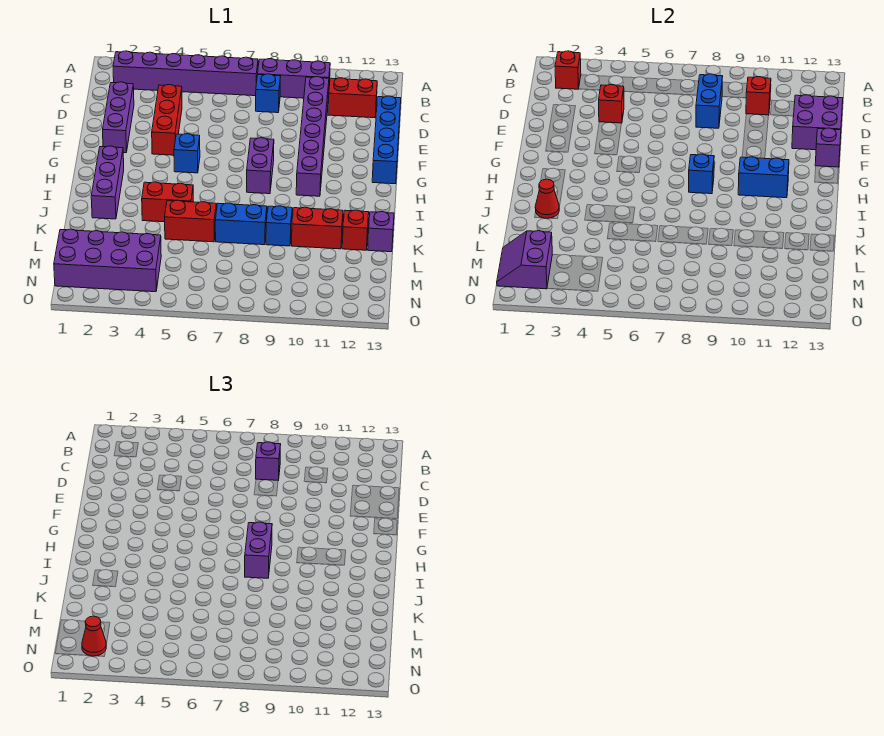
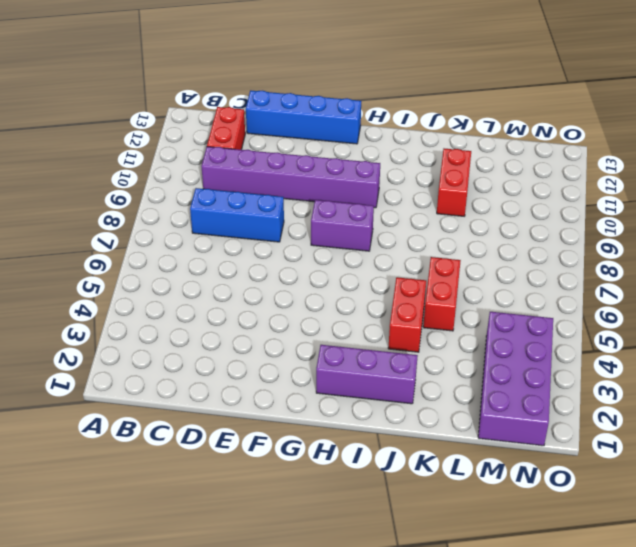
blue 1x3 brick [190,188,284,242] -> blue 1x1 brick [256,74,281,113]
none -> purple 1x6 brick [113,51,258,96]
none -> purple 1x3 brick [258,59,330,98]
none -> purple 1x3 brick [103,82,134,153]
none -> red 1x3 brick [152,85,182,155]

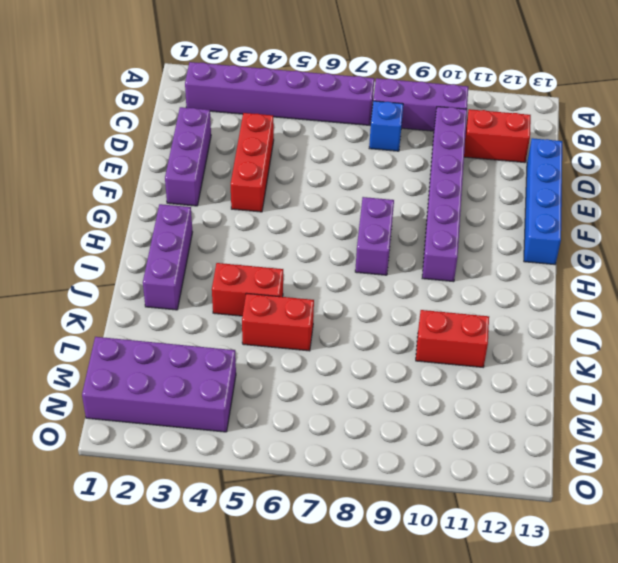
none -> blue 1x1 brick [174,134,200,173]
none -> blue 1x2 brick [215,203,267,245]
none -> blue 1x1 brick [266,206,292,246]
none -> red 1x1 brick [342,210,369,250]

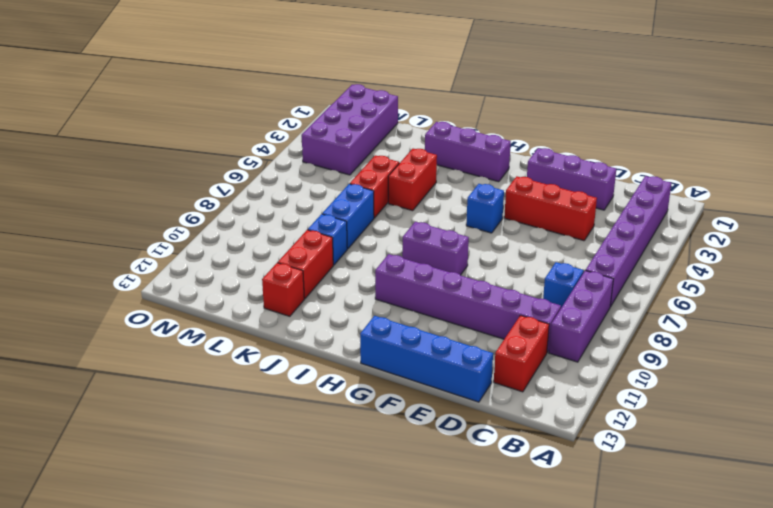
none -> purple 1x1 brick [368,212,394,252]
none -> red 1x1 brick [555,51,581,89]
none -> blue 1x2 brick [696,74,723,128]
none -> red 1x1 brick [746,77,771,115]

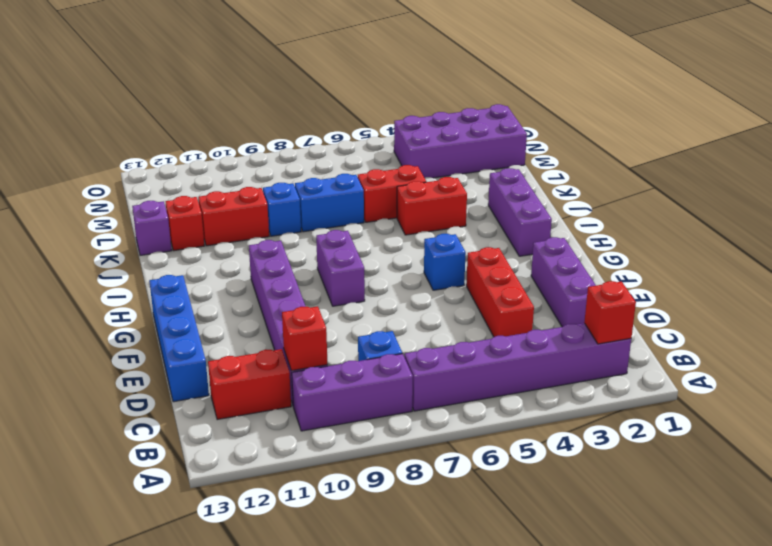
none -> blue 1x2 brick [696,74,723,128]
none -> red 1x1 brick [599,85,624,123]
none -> purple 2x2 brick [792,95,843,150]
none -> purple 1x1 brick [815,128,841,167]

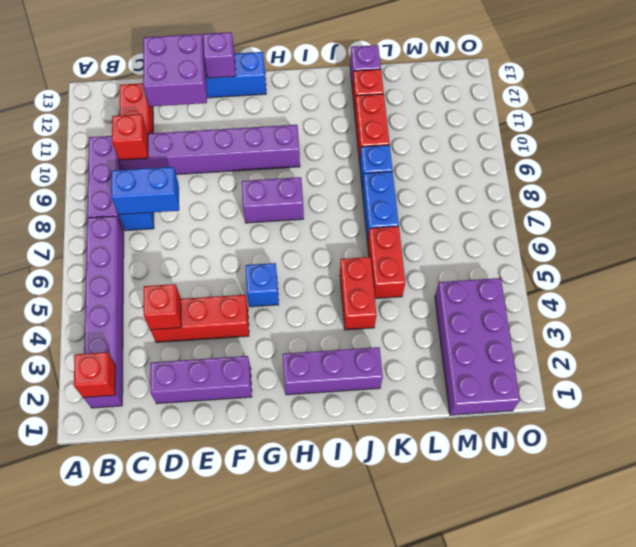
none -> blue 1x1 brick [689,154,714,194]
none -> blue 1x2 brick [738,157,789,198]
none -> red 1x1 cone [535,179,559,218]
none -> purple 2x2 slope [497,231,552,289]

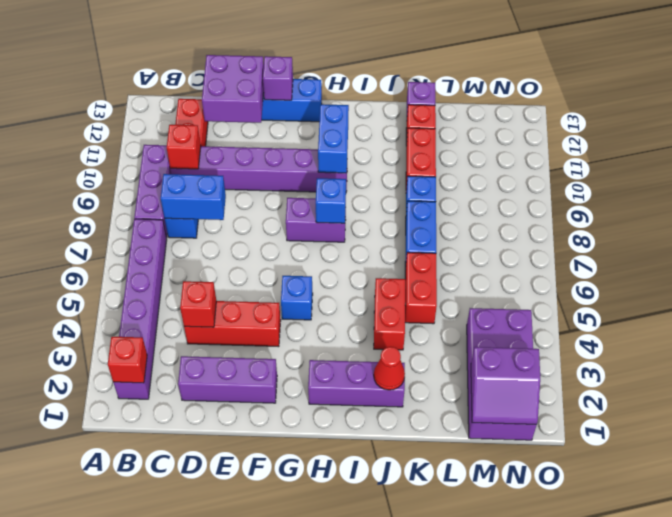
none -> purple 1x1 brick [256,442,281,480]
none -> purple 1x2 brick [245,522,272,578]
none -> red 1x1 cone [82,616,106,656]

